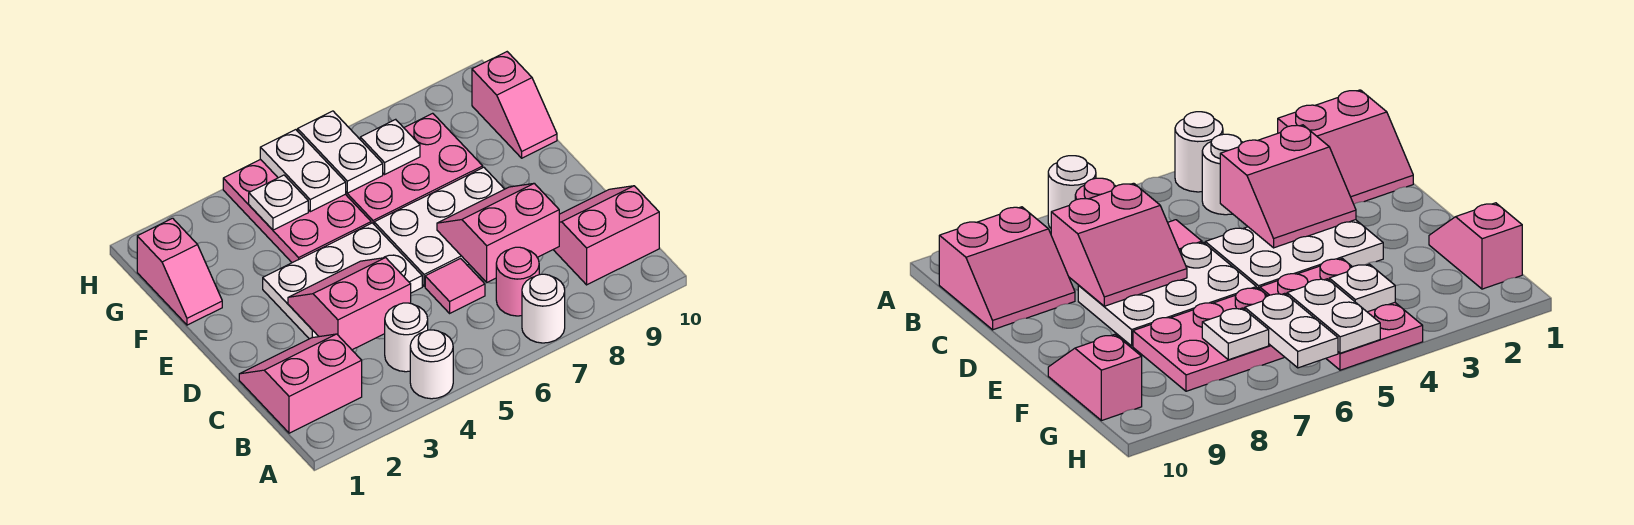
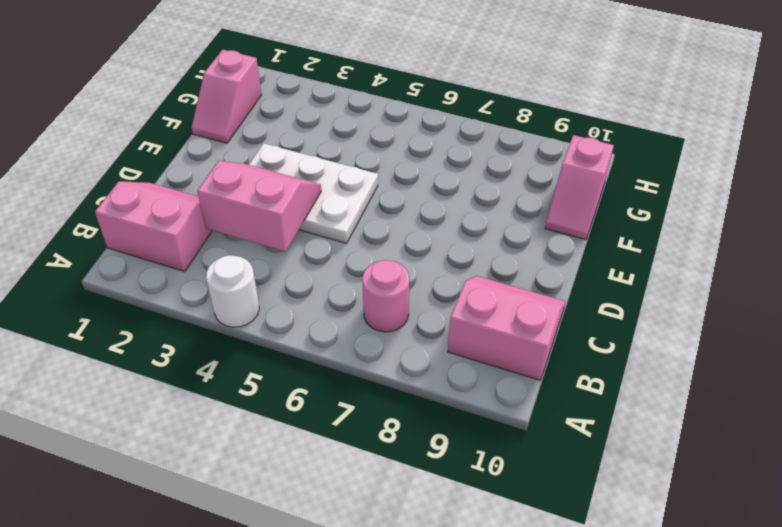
none -> white 1x1 round brick [522,274,565,343]
none -> white 1x1 round brick [385,303,428,372]
none -> pink 1x1 tile [425,259,485,313]

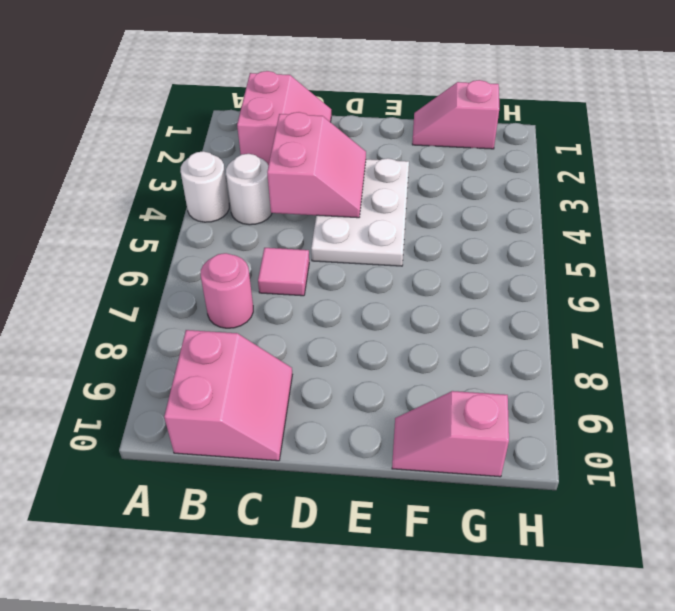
none -> white 1x1 round brick [522,274,565,343]
none -> white 2x3 plate [374,167,504,286]
none -> pink 2x3 plate [223,159,371,263]

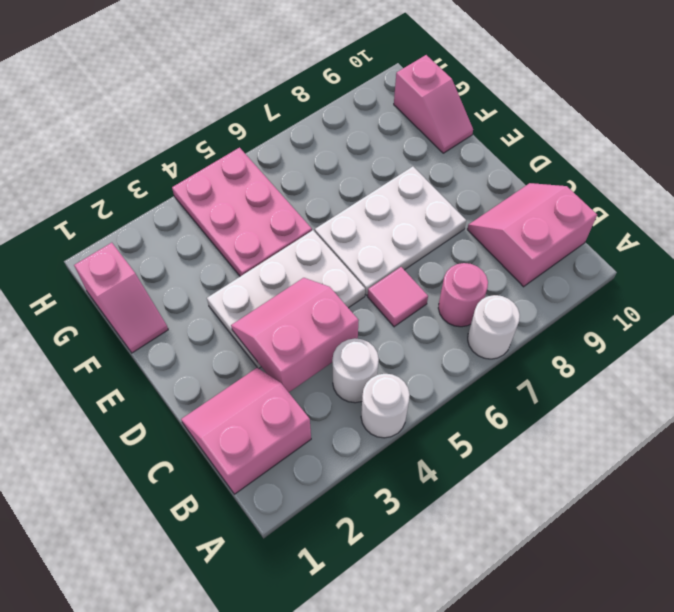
none -> pink 2x3 plate [346,113,483,224]
none -> pink 2x2 slope [437,183,559,283]
none -> white 1x1 plate [249,175,308,230]

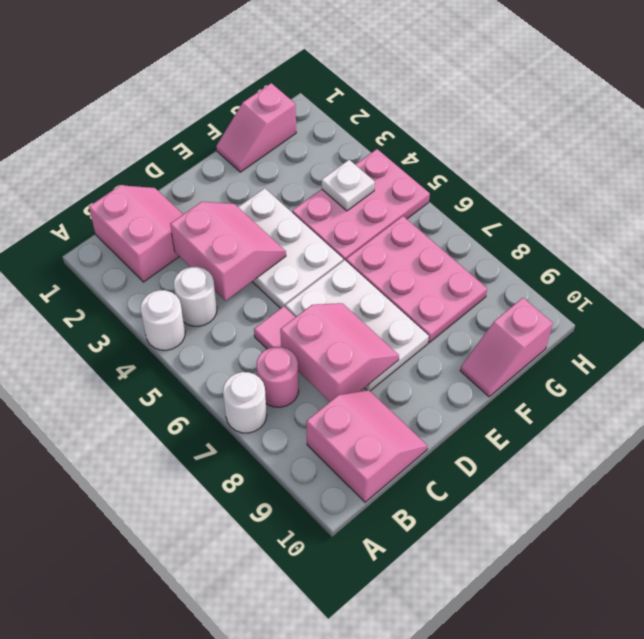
none -> white 1x2 plate [260,130,346,212]
none -> white 1x2 plate [298,111,383,193]
none -> white 1x1 plate [360,119,420,174]

